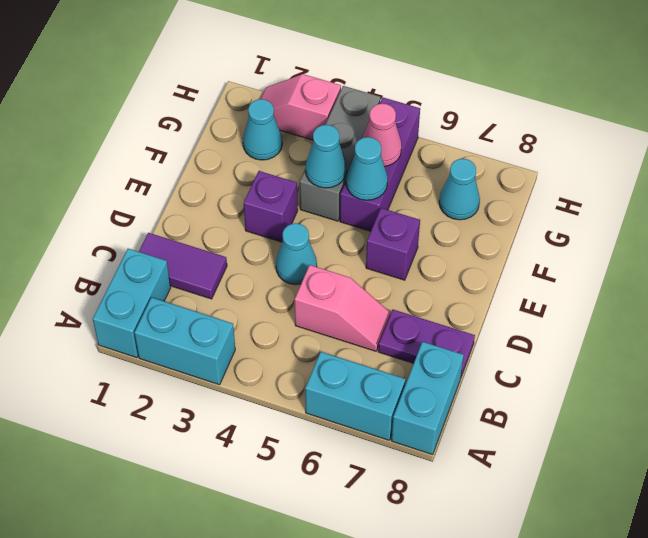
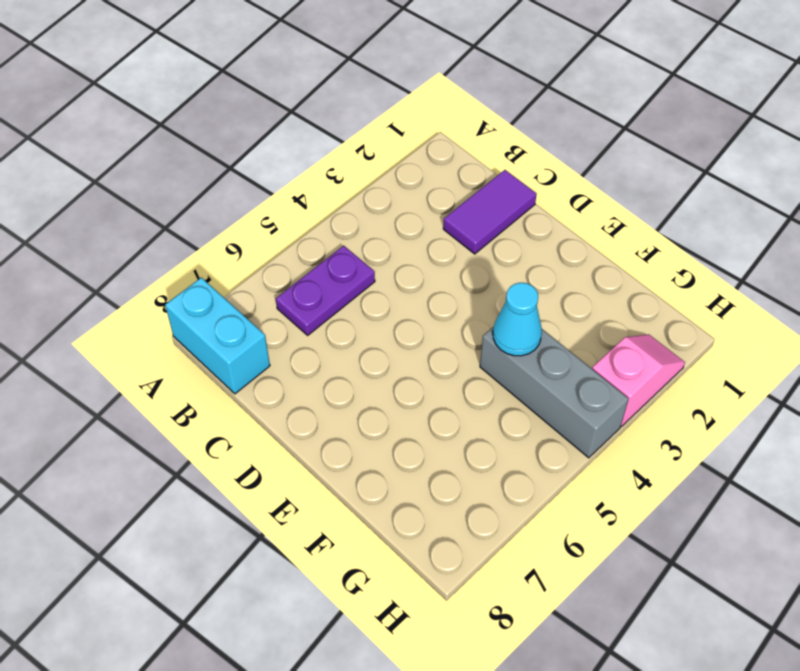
purple 1x2 plate [276,246,375,335] -> purple 1x2 plate moved to [378,310,475,377]
none -> cyan 1x2 brick [93,249,171,358]
none -> cyan 1x2 brick [134,297,235,385]
none -> cyan 1x2 brick [305,352,405,440]

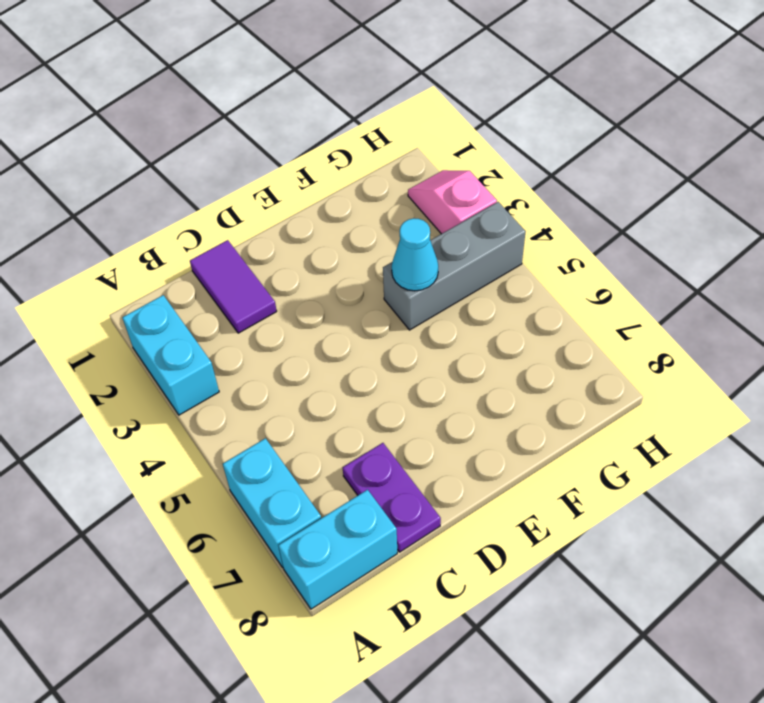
none -> cyan 1x2 brick [93,249,171,358]
none -> pink 1x2 slope [295,265,390,351]
none -> cyan 1x1 cone [276,223,317,285]

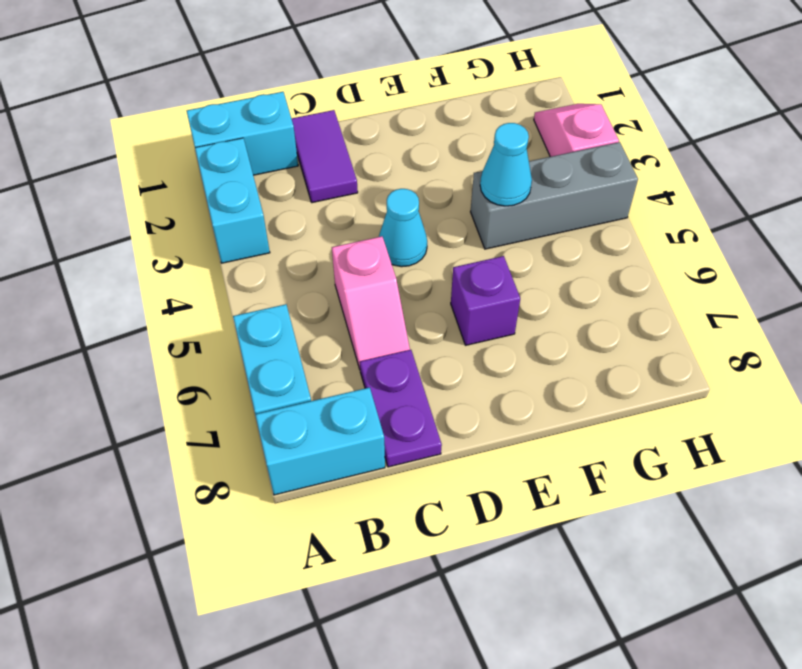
none -> purple 1x1 brick [244,171,298,242]
none -> purple 1x3 brick [340,97,420,231]
none -> cyan 1x1 cone [243,99,282,160]

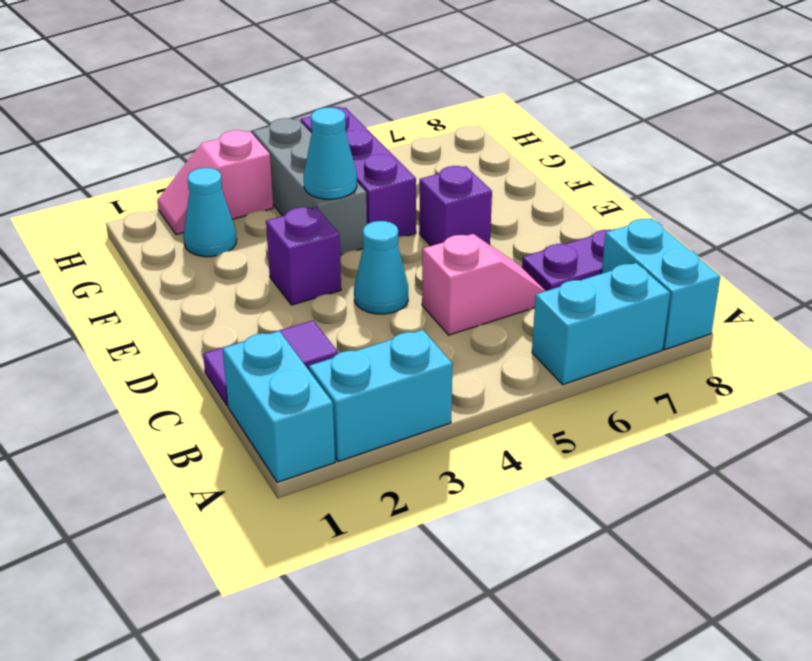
none -> cyan 1x1 cone [439,159,480,220]
none -> cyan 1x1 cone [346,137,388,200]
none -> pink 1x1 cone [363,104,402,166]

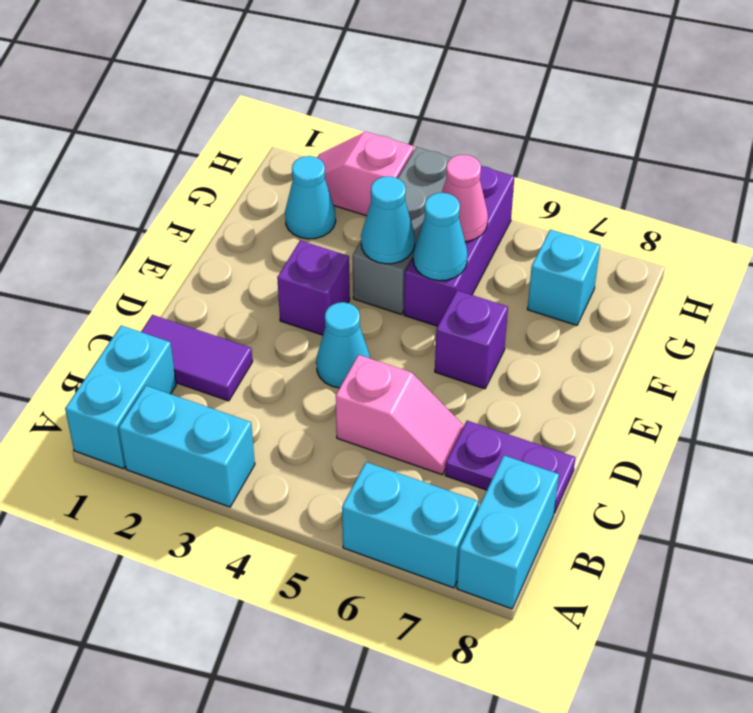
cyan 1x1 brick [527,230,600,325] -> cyan 1x1 cone [439,159,480,220]

